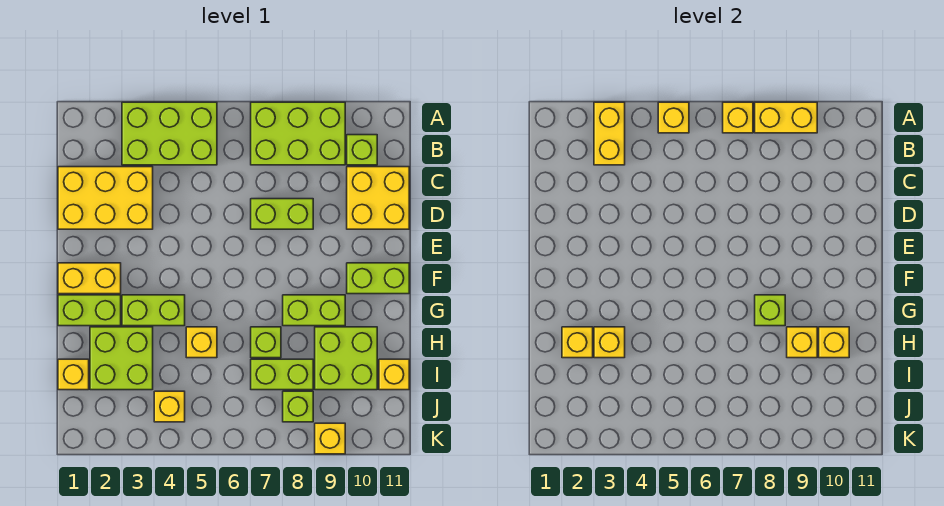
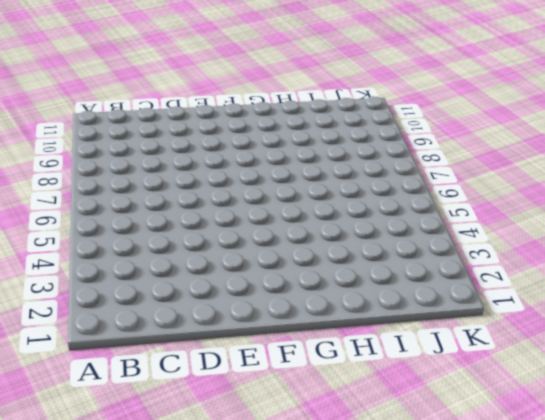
none -> lime 2x3 brick [122,102,217,165]
none -> lime 2x3 brick [251,102,345,165]
none -> lime 1x1 brick [347,135,377,165]
none -> yellow 2x3 brick [58,167,153,229]

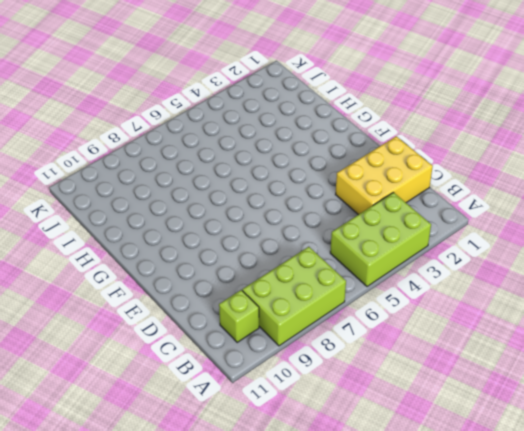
none -> yellow 2x2 brick [347,167,409,229]
none -> lime 1x2 brick [251,199,313,229]
none -> yellow 1x2 brick [58,263,121,294]
none -> lime 1x2 brick [347,263,409,294]

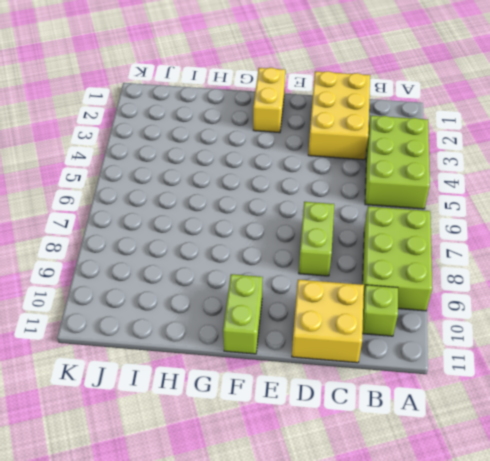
none -> lime 1x2 brick [58,295,121,326]
none -> lime 1x2 brick [122,295,185,326]
none -> lime 1x2 brick [283,295,345,326]
none -> lime 2x2 brick [90,327,153,390]

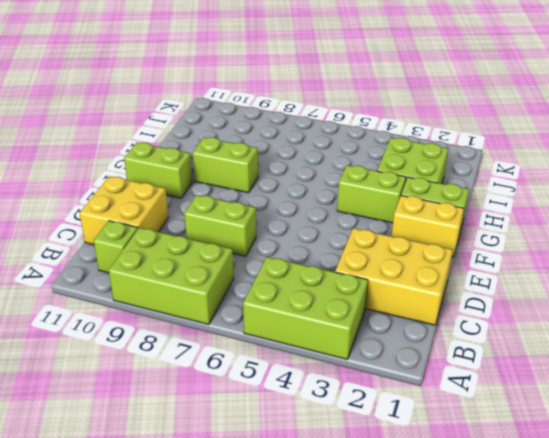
none -> yellow 1x1 brick [186,327,217,358]
none -> lime 1x1 brick [251,327,281,358]
none -> lime 2x2 brick [315,327,377,390]
none -> yellow 1x1 brick [58,359,89,390]

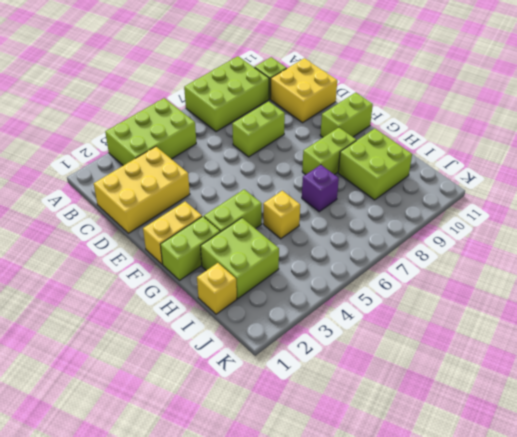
purple 1x1 brick [302,165,339,212] -> lime 1x1 brick [251,327,281,358]
none -> lime 1x2 brick [251,359,313,390]
none -> yellow 1x1 brick [379,359,409,390]
none -> yellow 1x1 brick [154,391,185,422]
none -> lime 1x1 brick [283,391,313,422]

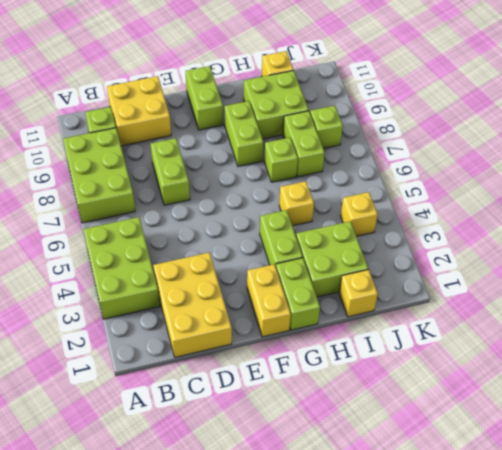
none -> yellow 1x1 brick [315,423,345,454]
none -> yellow 1x2 brick [594,102,625,165]
none -> yellow 1x1 brick [658,102,689,133]
none -> yellow 1x1 brick [723,102,753,133]

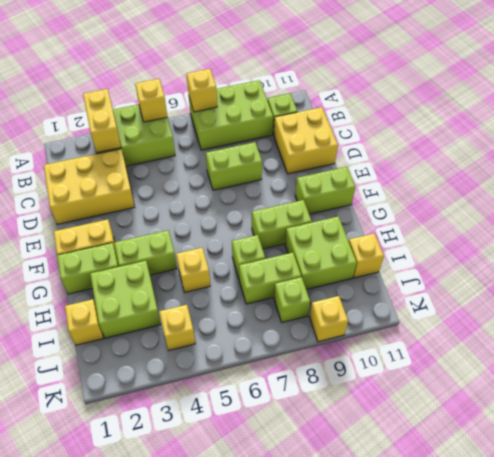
none -> yellow 1x2 brick [755,102,817,133]
none -> lime 1x1 brick [755,295,785,326]
none -> yellow 1x1 brick [562,327,593,358]
none -> yellow 1x1 brick [594,327,625,358]

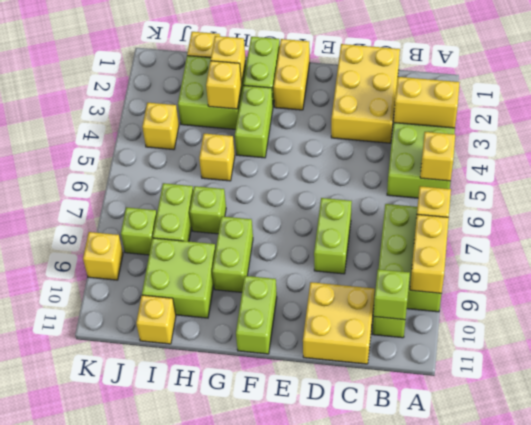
lime 1x1 brick [374,269,410,320] -> lime 1x1 brick moved to [755,295,785,326]
none -> yellow 1x1 brick [787,327,817,358]
none -> yellow 1x1 brick [819,327,849,358]

